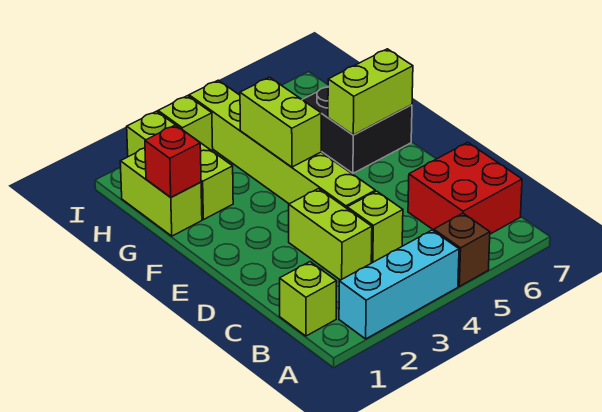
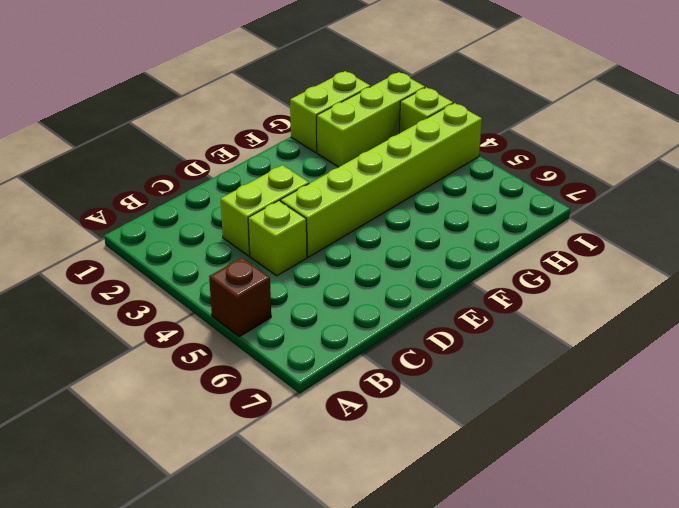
none -> cyan 1x3 brick [339,230,459,339]
none -> lime 1x1 brick [280,262,337,336]
none -> red 2x2 brick [408,142,522,234]

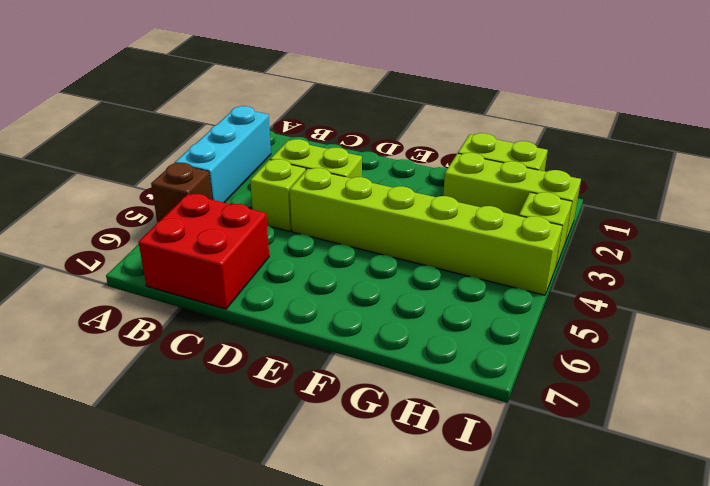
none -> lime 1x1 brick [280,262,337,336]
none -> black 2x2 brick [303,87,412,173]
none -> lime 1x2 brick [240,77,321,167]

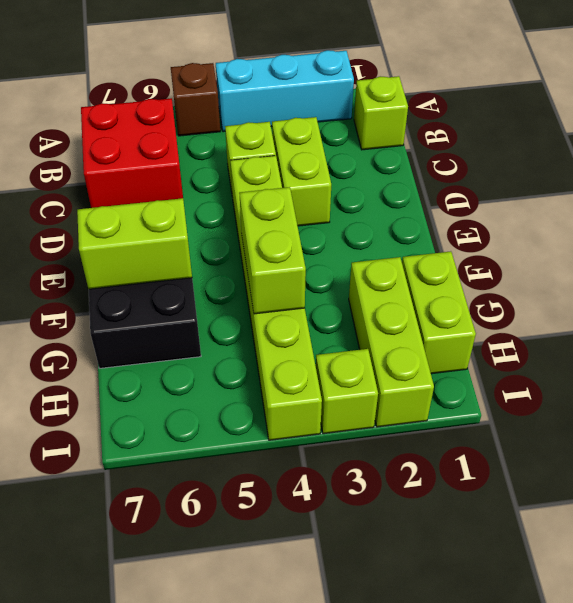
none -> red 1x1 brick [145,125,201,197]

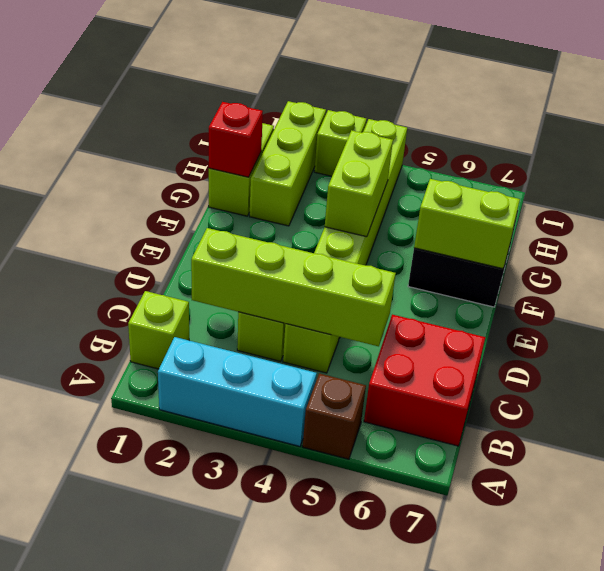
lime 1x4 brick [191,228,396,346] -> none

